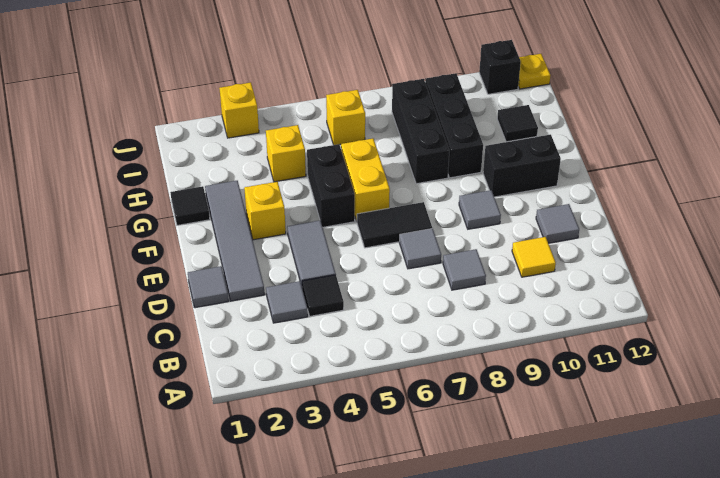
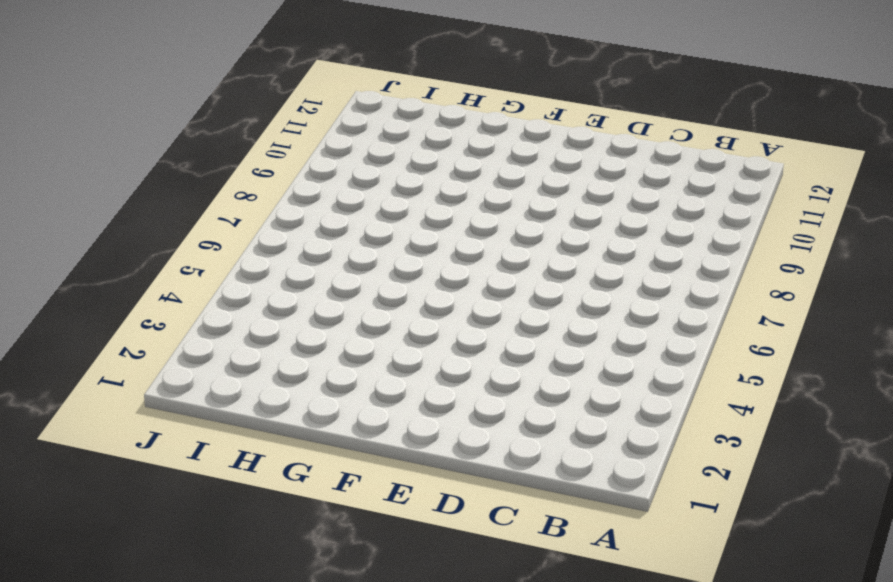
none -> grey 1x1 tile [266,281,308,323]
none -> black 1x1 tile [302,275,344,316]
none -> grey 1x1 tile [443,249,486,290]

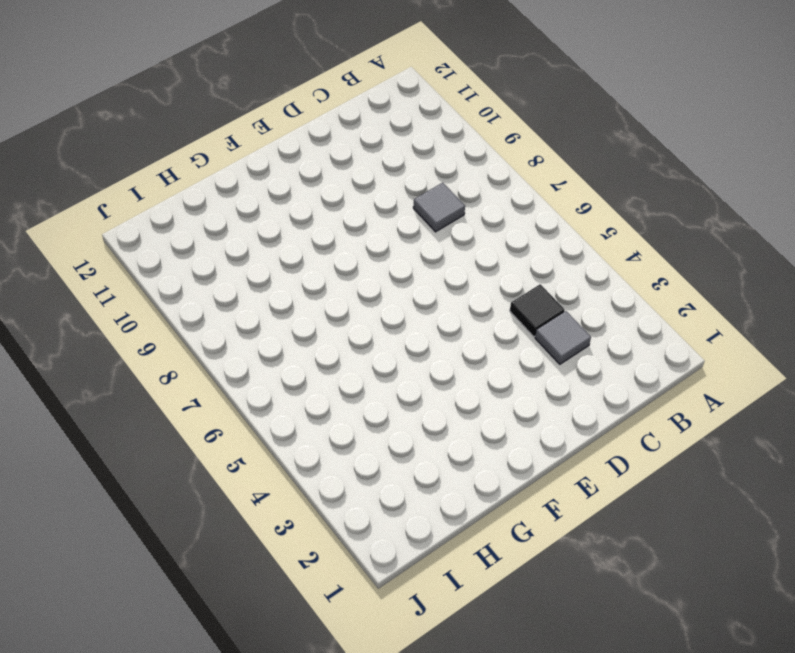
none -> yellow 1x1 tile [512,237,556,277]
none -> grey 1x1 tile [188,266,229,308]
none -> grey 1x4 tile [205,181,265,301]

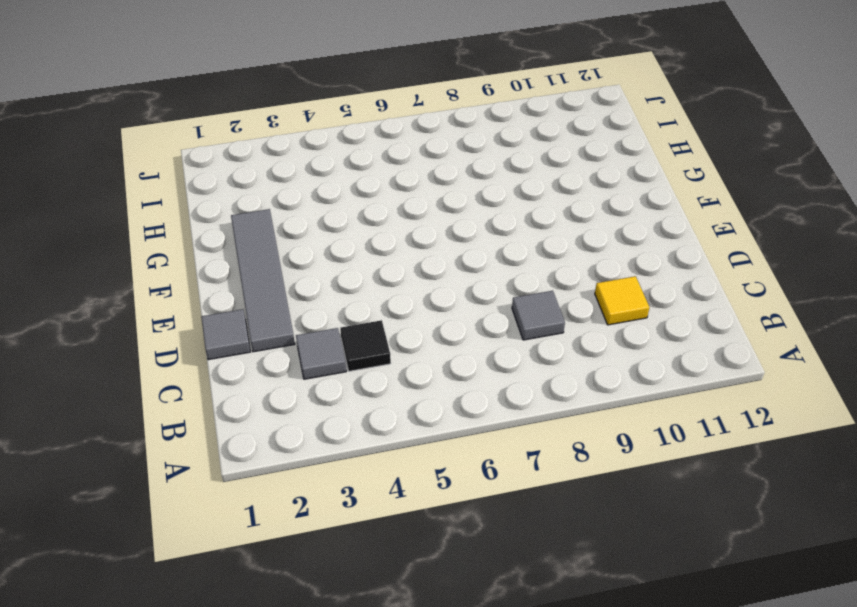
none -> grey 1x2 tile [287,221,336,286]
none -> grey 1x1 tile [399,229,441,269]
none -> grey 1x1 tile [536,204,579,243]

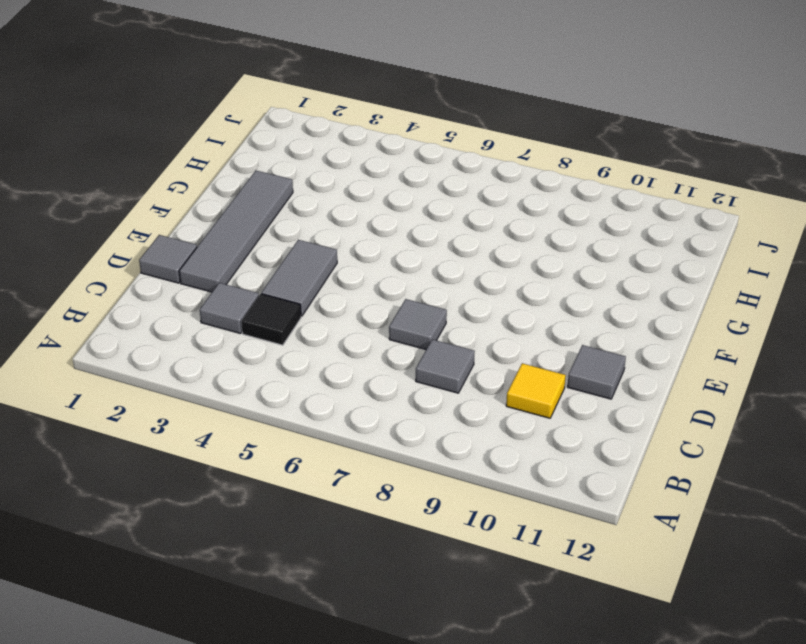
none -> black 1x2 tile [357,202,432,248]
none -> grey 1x1 tile [459,190,501,229]
none -> yellow 1x1 brick [244,182,286,240]

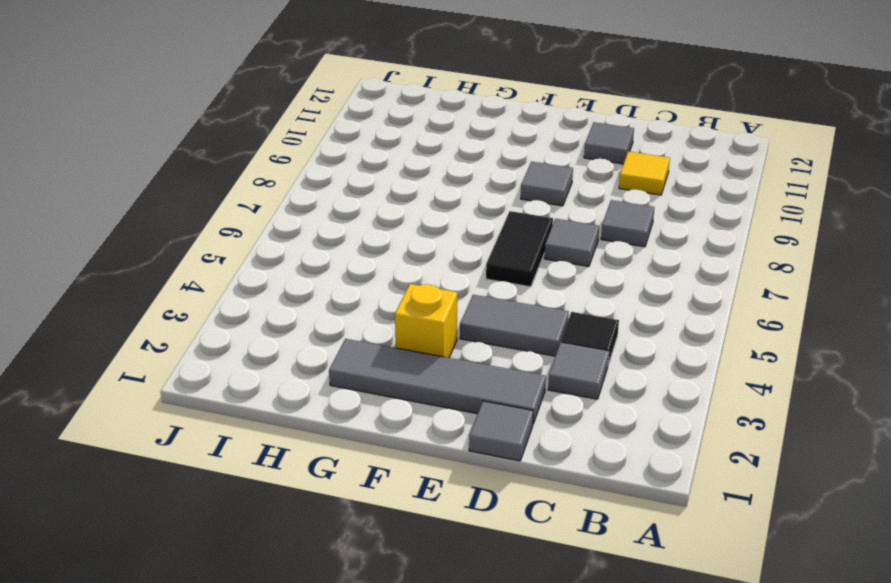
none -> black 1x2 brick [307,144,355,227]
none -> yellow 1x2 brick [341,138,390,221]
none -> black 1x2 brick [483,134,561,197]

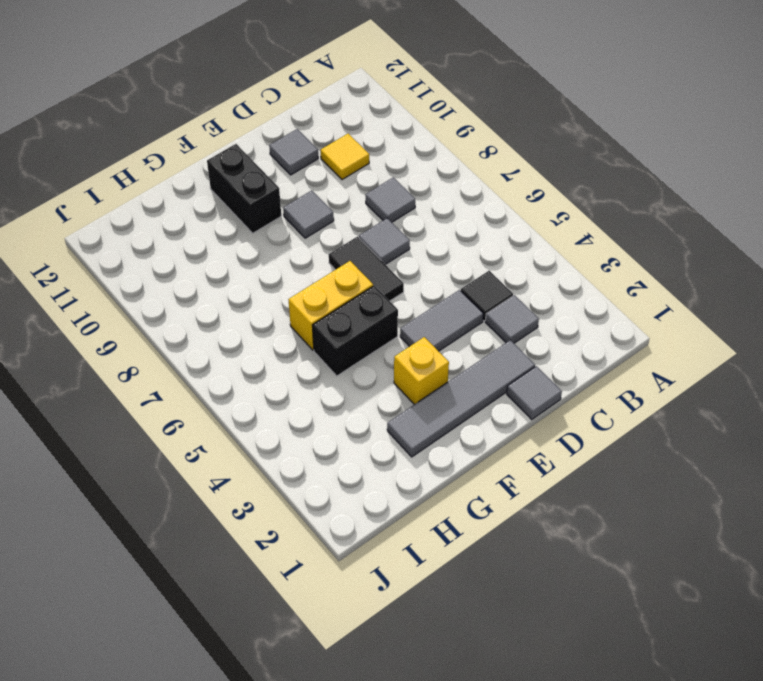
none -> black 1x1 tile [170,186,210,225]
none -> black 1x3 brick [392,79,449,184]
none -> black 1x3 brick [425,73,483,178]

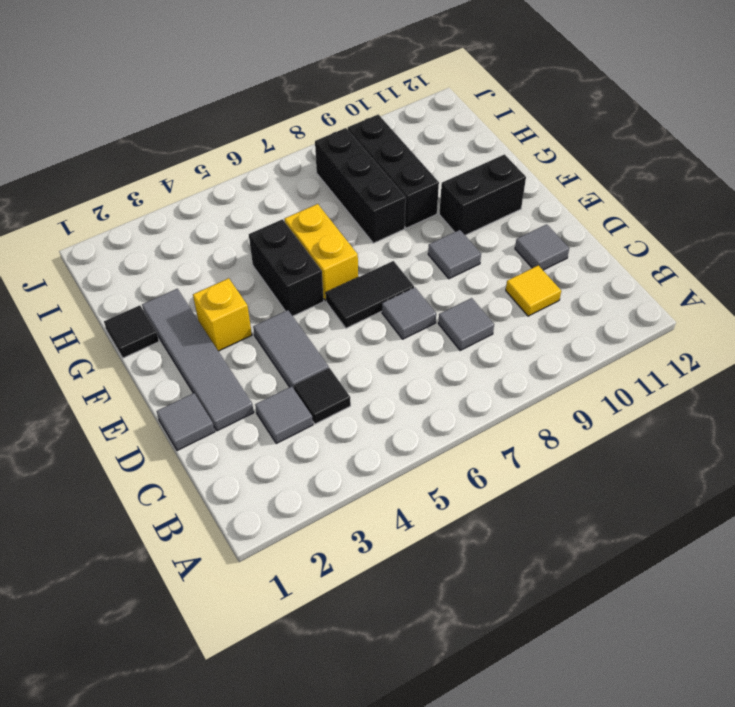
none -> yellow 1x1 brick [266,125,306,182]
none -> black 1x1 tile [497,105,538,142]
none -> yellow 1x1 brick [326,90,365,145]

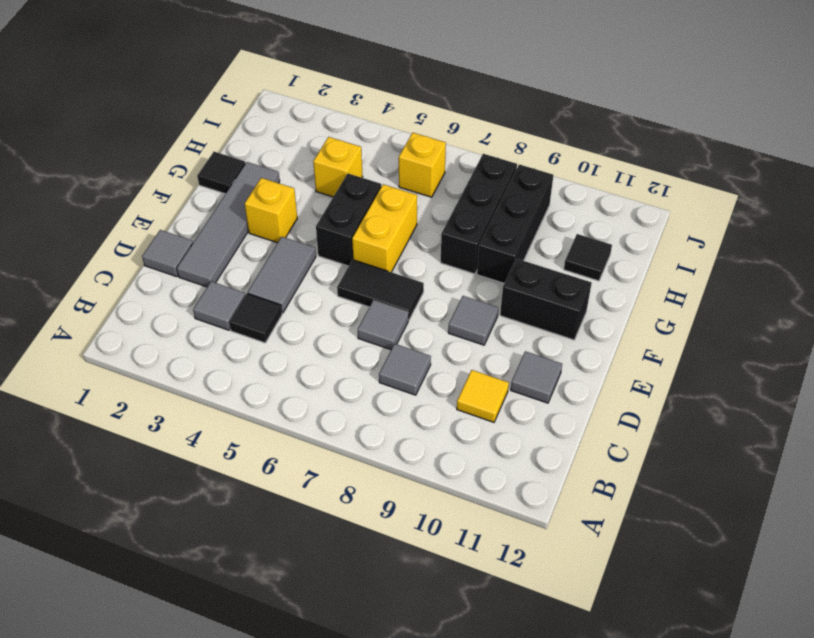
none -> yellow 1x1 brick [219,82,259,138]
none -> black 1x1 brick [479,40,521,94]
none -> yellow 1x1 plate [518,54,551,89]

